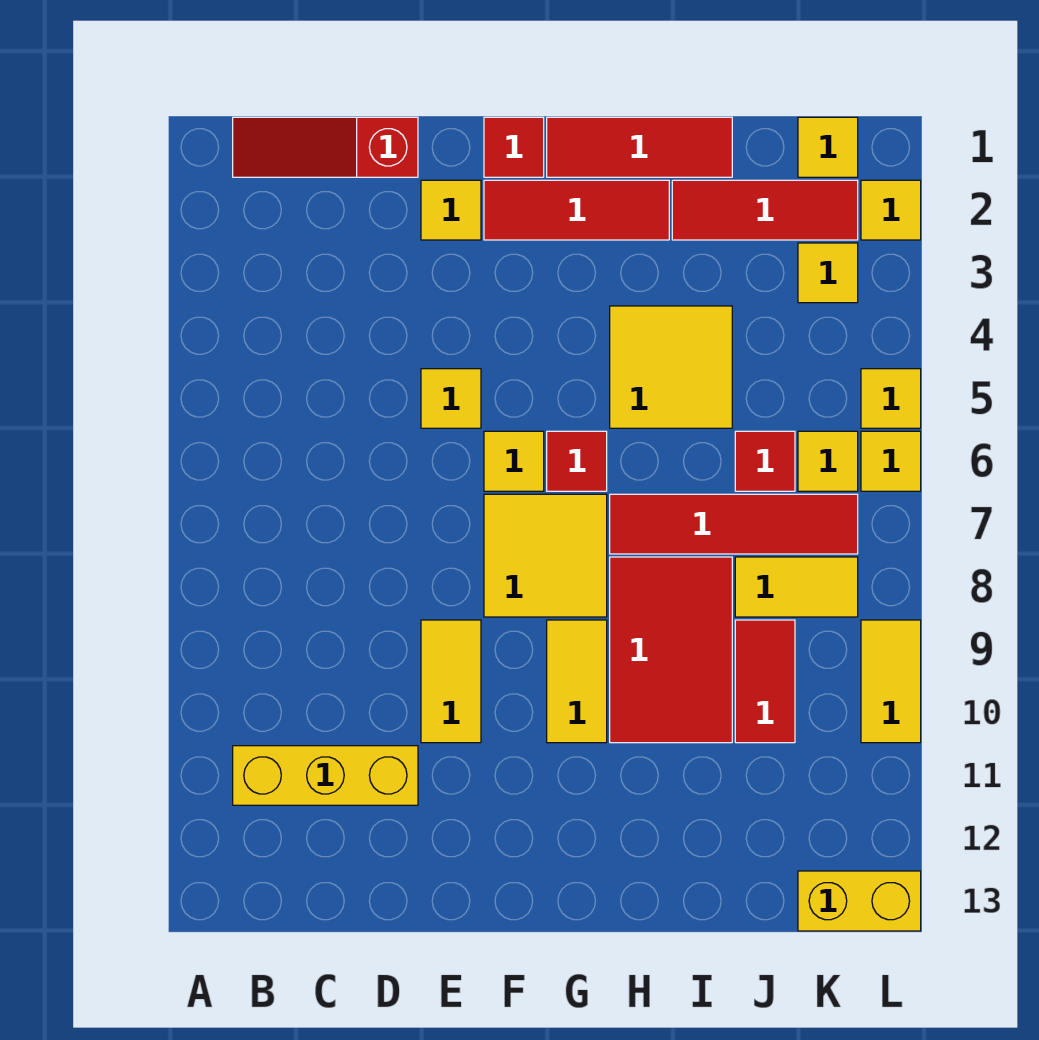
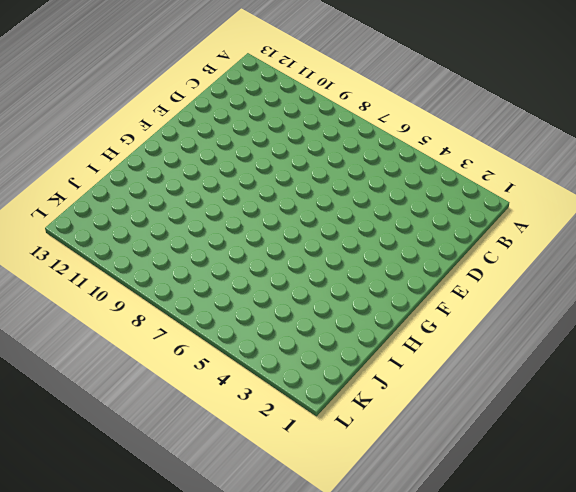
none -> red 1x3 slope [233,117,418,177]
none -> yellow 1x3 brick [233,746,418,805]
none -> yellow 1x1 tile [421,180,481,240]

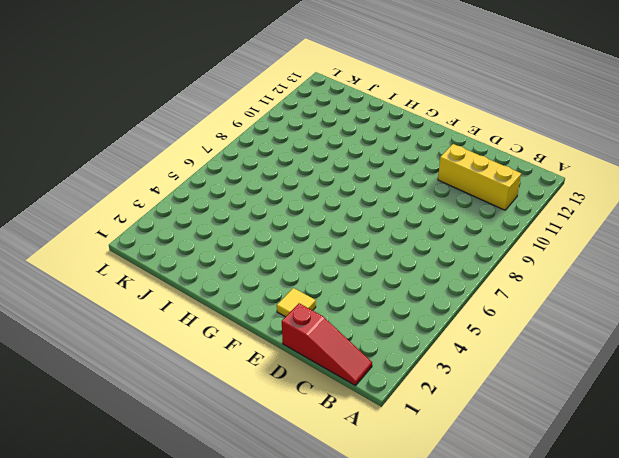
none -> yellow 1x1 tile [421,369,481,428]
none -> yellow 1x2 tile [421,620,481,743]
none -> red 1x1 tile [484,117,544,177]

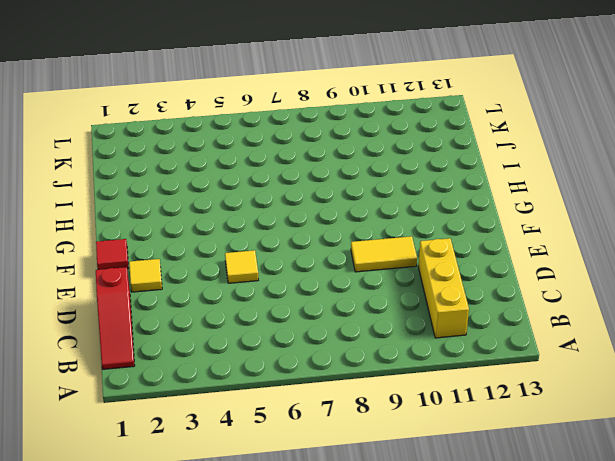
none -> red 1x3 tile [484,180,669,240]
none -> yellow 1x1 tile [484,431,544,491]
none -> yellow 2x2 tile [484,494,607,617]

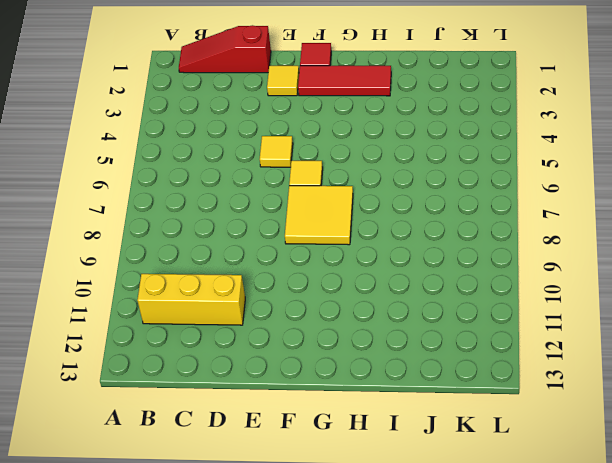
none -> yellow 1x2 tile [421,620,481,743]
none -> red 1x3 tile [547,117,732,177]
none -> red 1x1 tile [547,431,607,491]

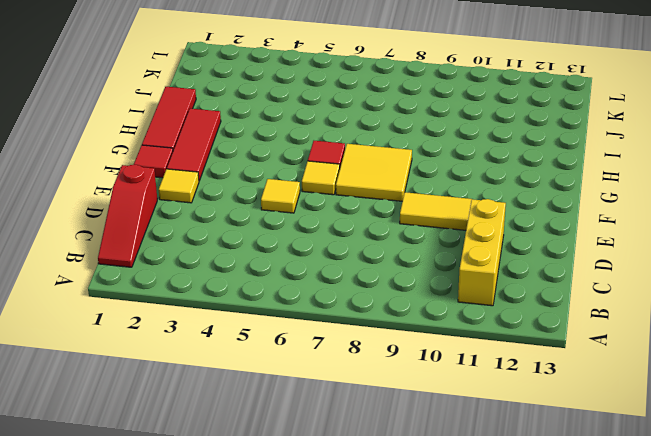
none -> yellow 1x2 tile [547,620,607,743]
none -> yellow 2x2 tile [610,306,732,428]
none -> red 1x4 tile [610,494,858,554]

